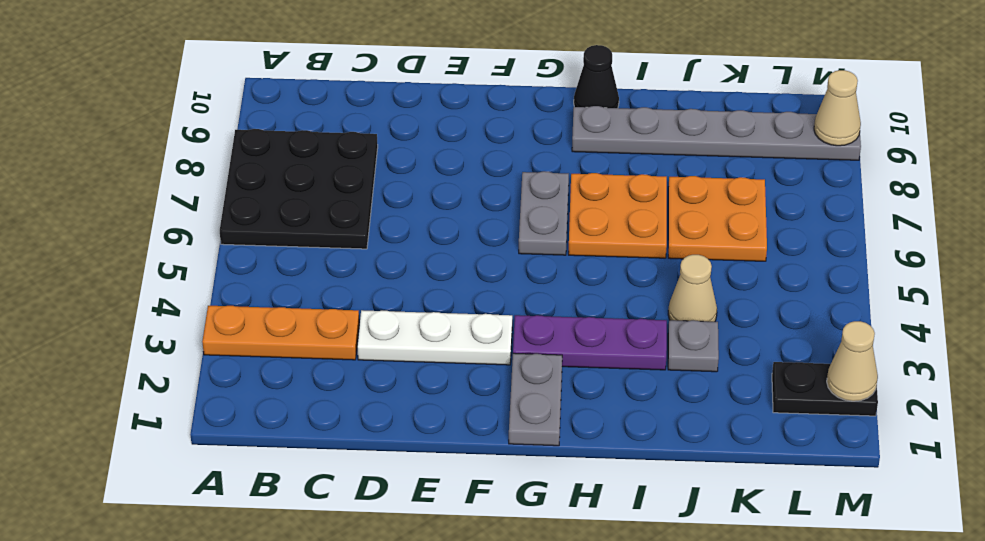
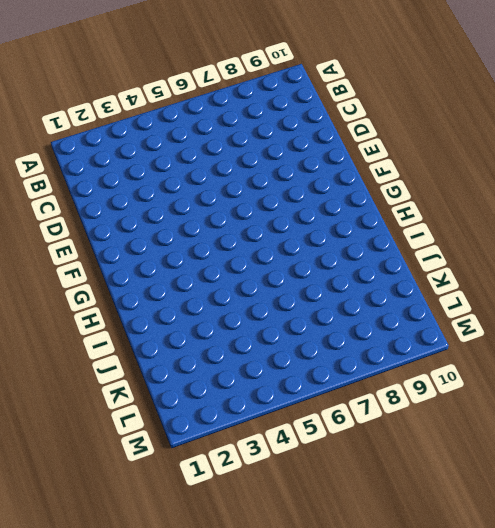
none -> orange 1x3 plate [202,306,359,360]
none -> black 3x3 plate [220,129,378,249]
none -> white 1x3 plate [357,310,512,365]

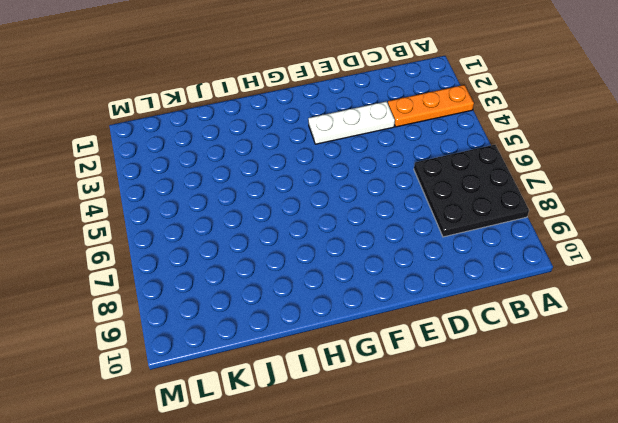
none -> grey 1x2 plate [509,353,562,446]
none -> purple 1x3 plate [513,315,667,370]
none -> grey 1x2 plate [519,171,569,255]

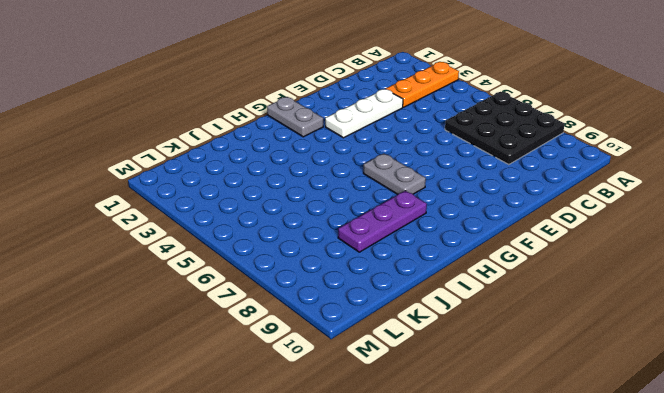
purple 1x3 plate [338,191,427,252] -> purple 1x3 plate moved to [513,315,667,370]
none -> orange 2x2 plate [568,173,667,258]
none -> grey 1x6 plate [572,106,861,160]
none -> black 1x1 cone [574,45,619,108]

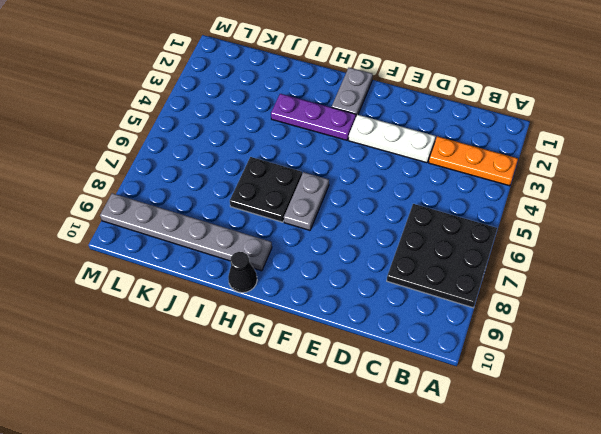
black 2x2 plate [230,157,302,222] -> orange 2x2 plate [568,173,667,258]
none -> grey 1x1 plate [668,320,719,372]
none -> tan 1x1 cone [668,255,717,322]
none -> orange 2x2 plate [668,176,767,261]

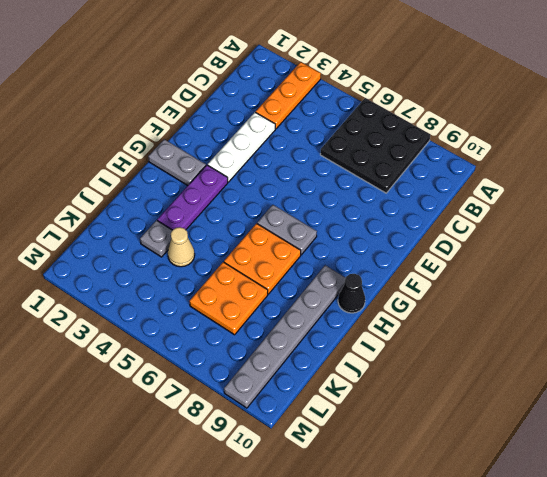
none -> black 1x2 plate [772,362,878,416]
none -> tan 1x1 cone [827,321,878,401]
none -> tan 1x1 cone [814,70,861,146]

